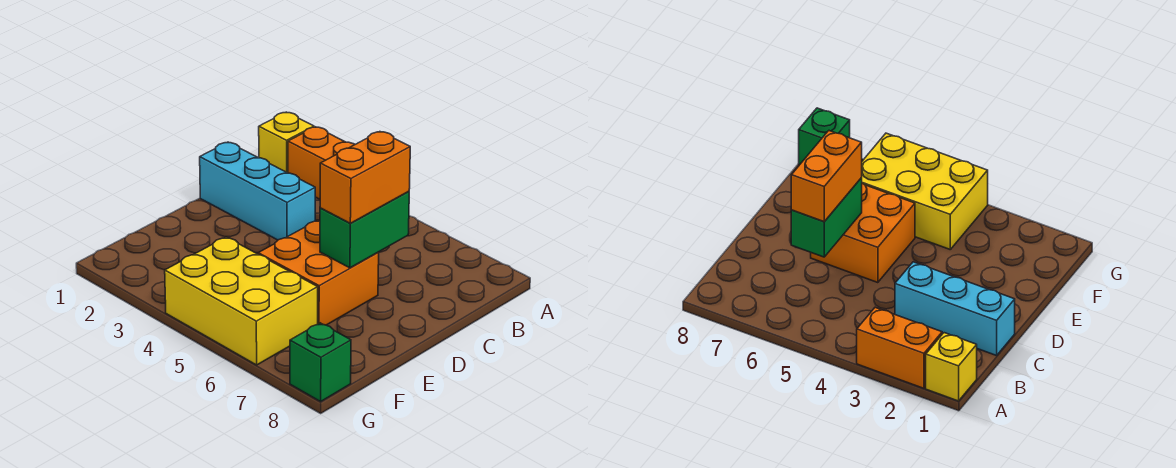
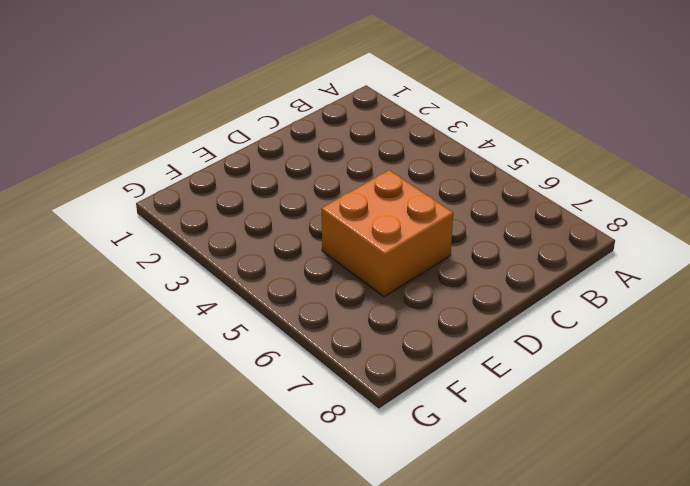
none -> yellow 1x1 brick [259,112,314,173]
none -> orange 1x2 brick [288,127,355,199]

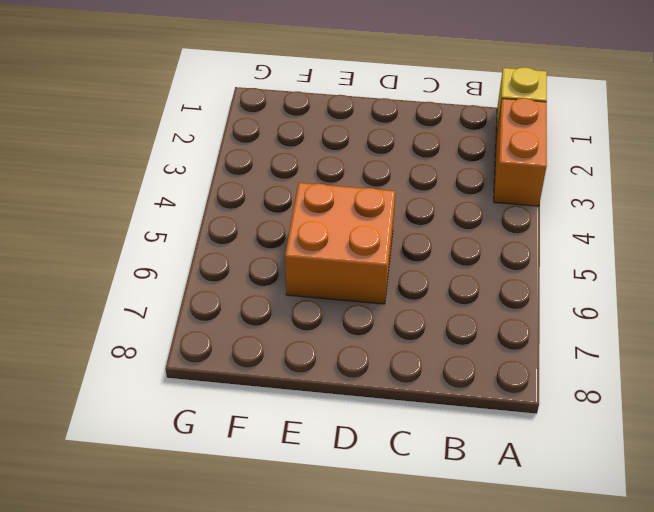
none -> cyan 1x3 brick [200,142,315,240]
none -> yellow 2x3 brick [165,237,318,365]

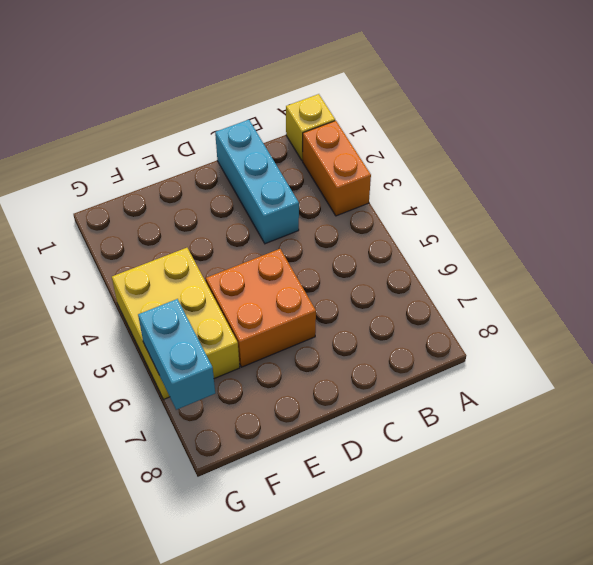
cyan 1x2 brick [138,299,215,410] -> none
none -> green 1x1 brick [290,323,351,401]
none -> green 1x2 brick [320,191,409,268]

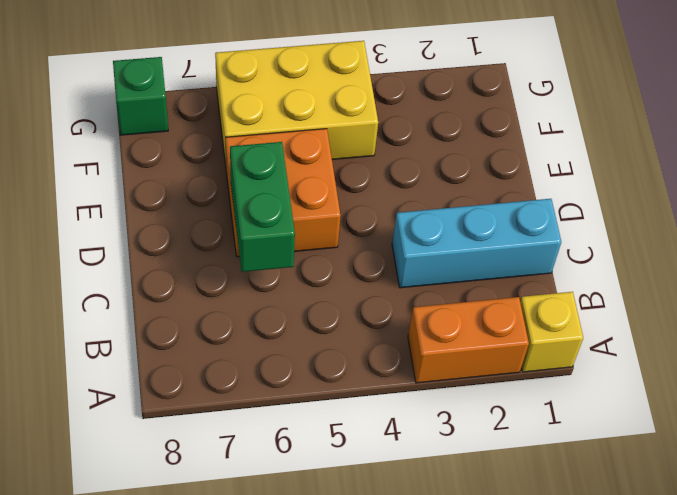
none -> orange 1x2 brick [320,132,410,223]

